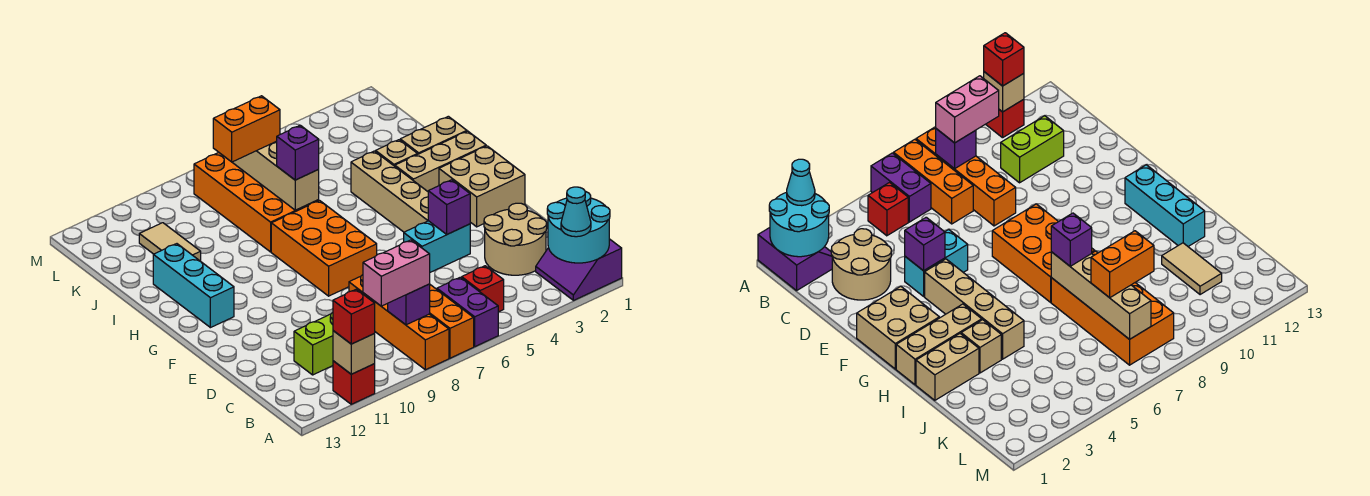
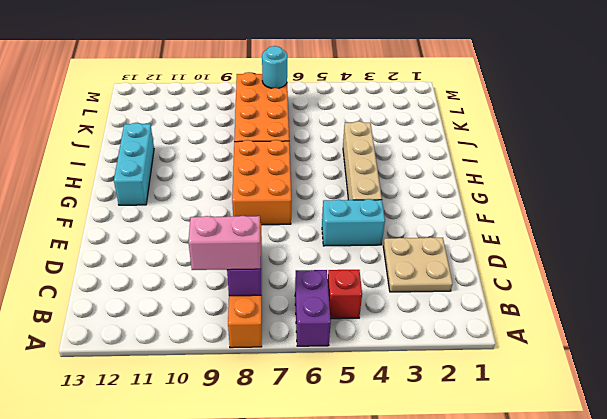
tan 2x2 plate [383,237,453,292] -> tan 2x2 round brick [484,203,547,275]
cyan 1x1 round brick [262,46,287,88] -> tan 1x4 brick [232,141,319,210]
none -> purple 2x2 slope [536,239,622,300]
none -> orange 1x3 brick [430,285,474,358]
none -> red 1x1 brick [333,361,375,404]

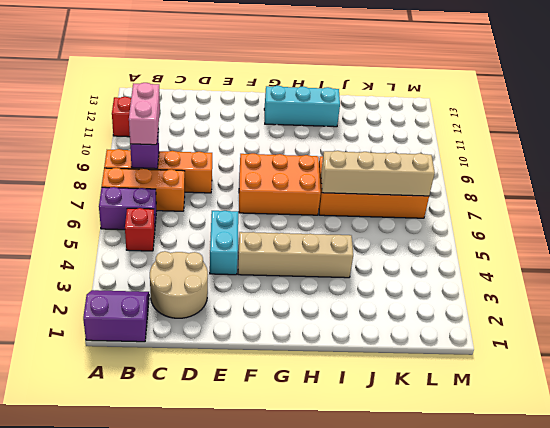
none -> lime 1x2 brick [294,313,333,375]
none -> tan 2x2 brick [439,146,525,227]
none -> tan 1x3 brick [395,131,486,191]

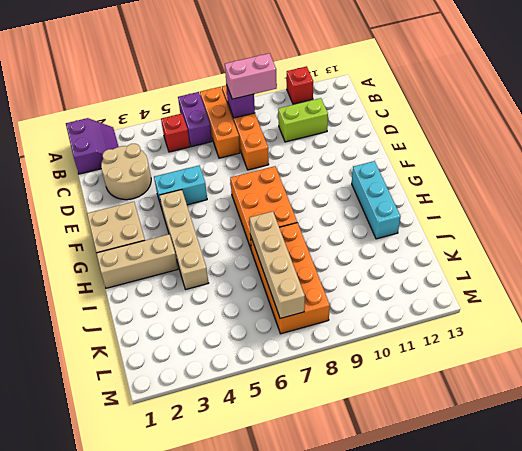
none -> tan 1x2 brick [400,116,467,154]
none -> tan 1x1 brick [376,140,417,166]
none -> tan 1x2 tile [139,223,201,261]

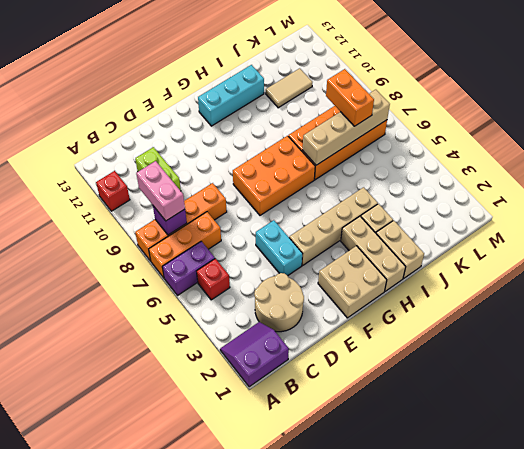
none -> cyan 2x2 round brick [547,192,610,263]
none -> tan 1x1 brick [333,331,375,374]
none -> purple 1x1 brick [428,180,470,234]

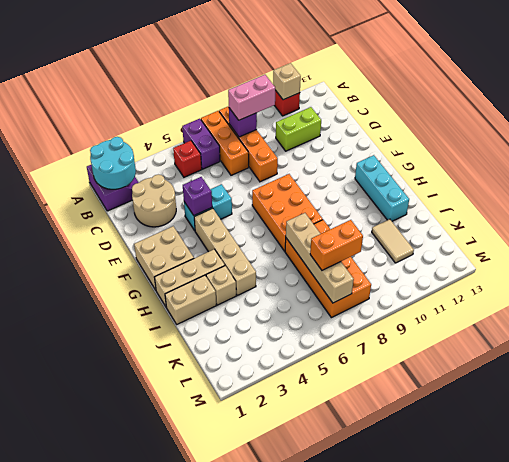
none -> cyan 1x1 cone [561,187,591,237]
none -> red 1x1 brick [333,289,375,344]
none -> purple 1x1 brick [277,125,319,180]

